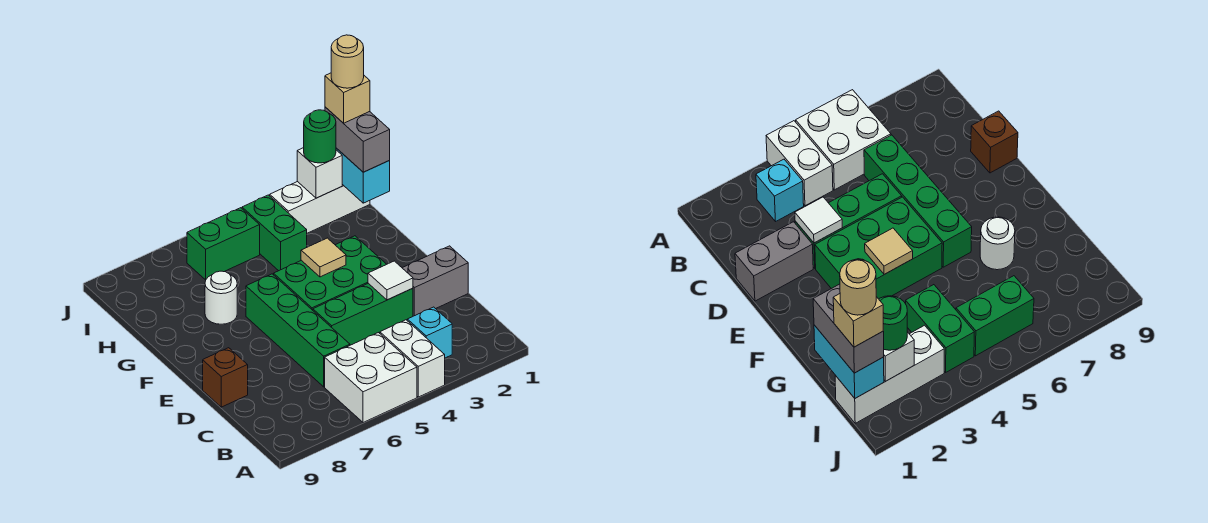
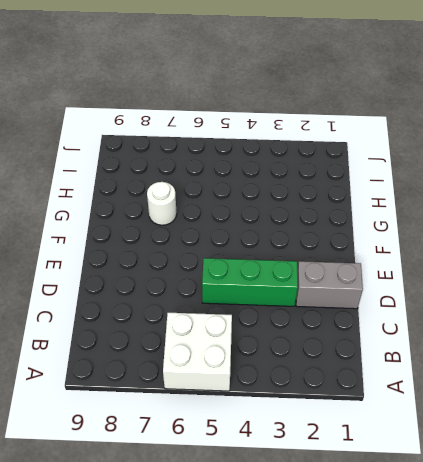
none -> white 1x2 brick [380,320,445,397]
none -> cyan 1x1 brick [407,307,452,358]
none -> green 1x4 brick [246,274,350,387]

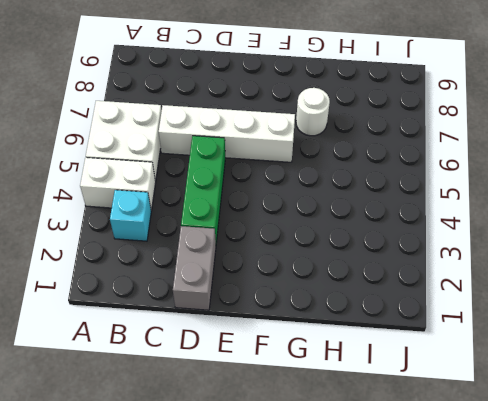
white 1x4 brick [159,105,295,162] -> green 1x4 brick [246,274,350,387]
none -> brown 1x1 brick [203,348,248,407]
none -> green 2x3 brick [274,236,386,310]
none -> green 1x2 brick [242,195,307,271]

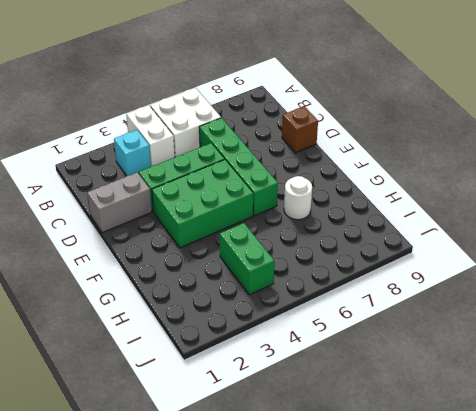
none -> white 1x3 brick [270,182,370,233]
none -> green 1x2 brick [187,208,260,280]
none -> white 1x1 tile [368,261,413,300]

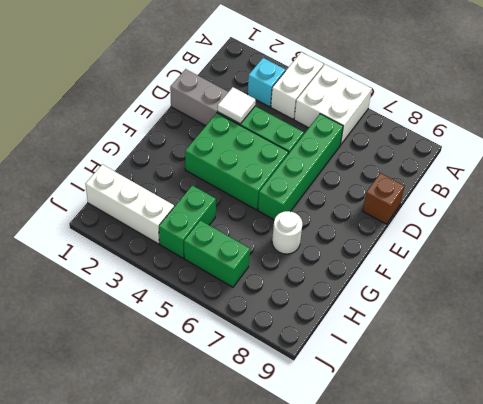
none -> tan 1x1 tile [301,238,346,277]
none -> cyan 1x2 brick [336,148,390,203]
none -> white 1x1 brick [297,148,342,198]

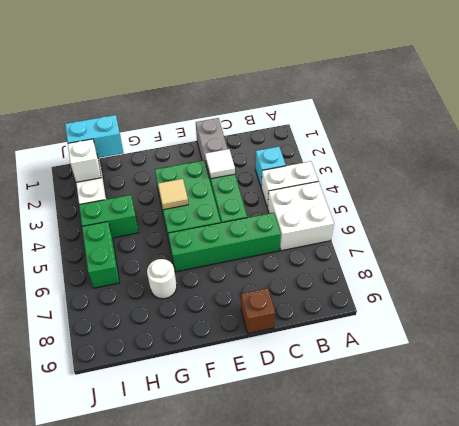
none -> grey 1x2 brick [325,107,390,172]
none -> green 1x1 round brick [304,110,336,163]
none -> tan 1x1 brick [325,73,370,123]

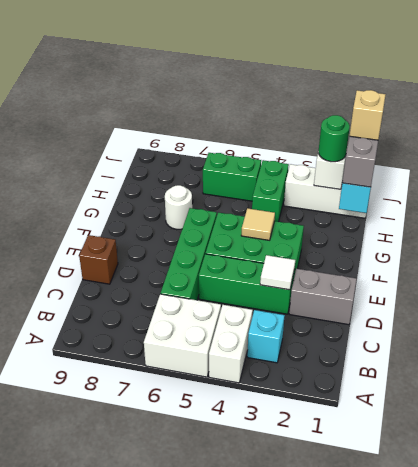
none -> tan 1x1 round brick [331,35,364,88]

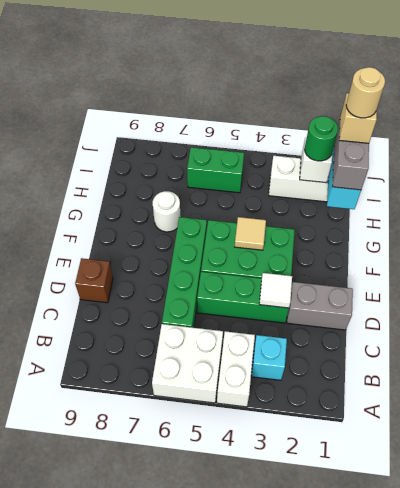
none -> green 1x2 brick [242,195,307,271]

